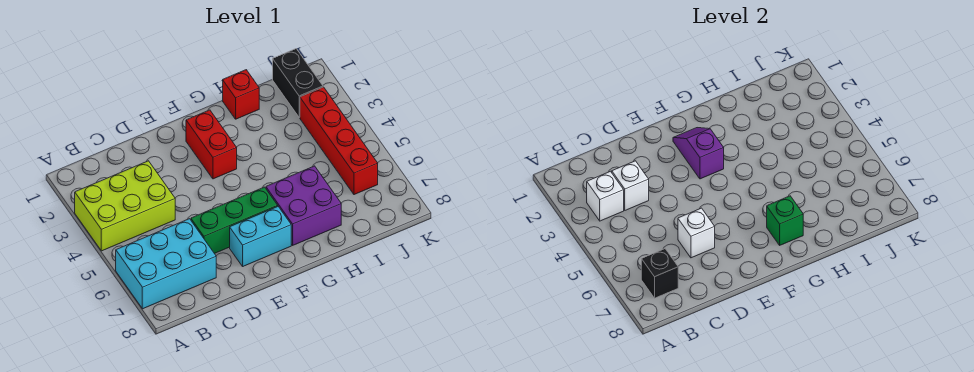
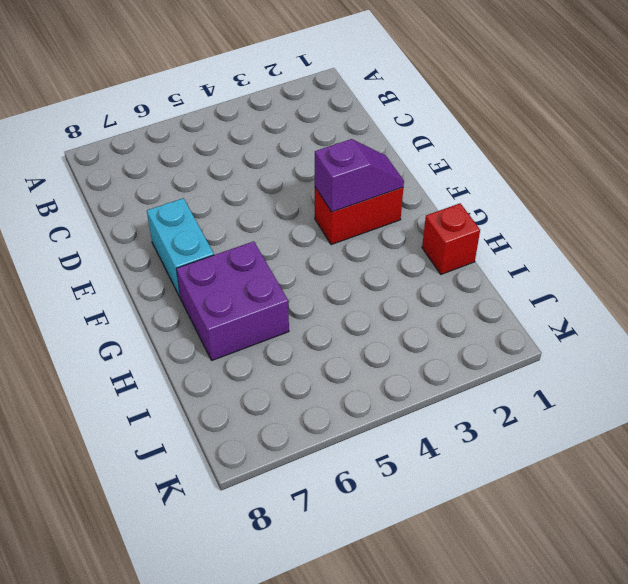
none -> lime 2x3 brick [75,161,175,251]
none -> cyan 2x3 brick [116,219,216,309]
none -> green 1x3 brick [191,187,278,254]

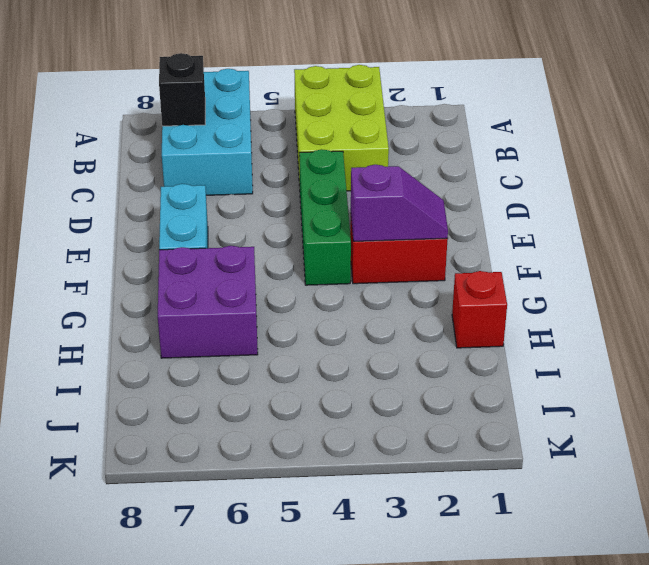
green 1x3 brick [299,149,351,285] -> green 1x3 brick moved to [191,187,278,254]
none -> black 1x2 brick [273,49,323,117]
none -> red 1x4 brick [300,87,378,195]
none -> white 1x1 brick [587,171,624,221]

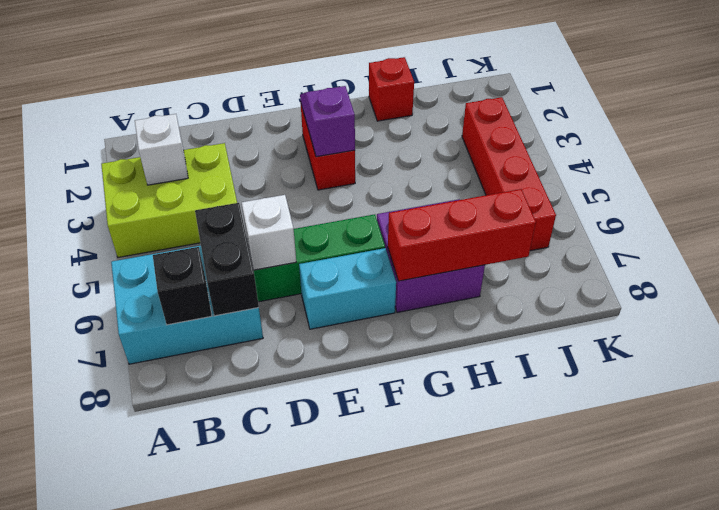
black 1x2 brick [195,203,259,316] -> black 1x2 brick moved to [273,49,323,117]
red 1x3 brick [388,189,536,281] -> green 1x1 brick [767,196,803,245]
none -> white 1x1 brick [612,161,649,210]

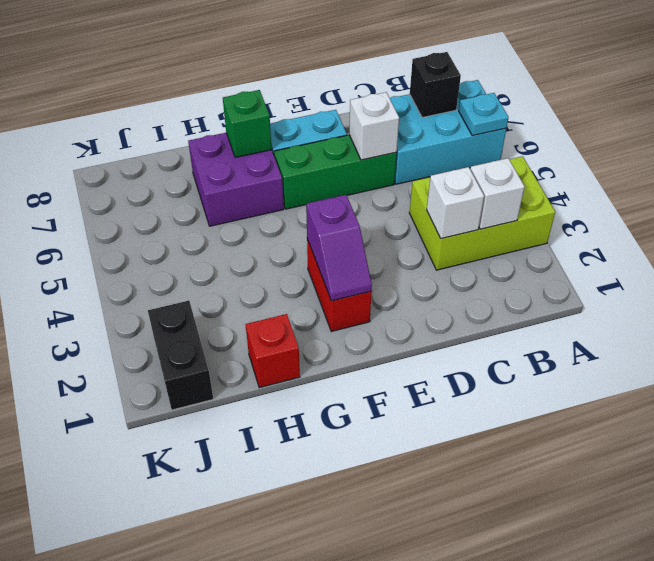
cyan 1x1 plate [459,93,509,136] -> none
none -> red 1x4 brick [300,87,378,195]

